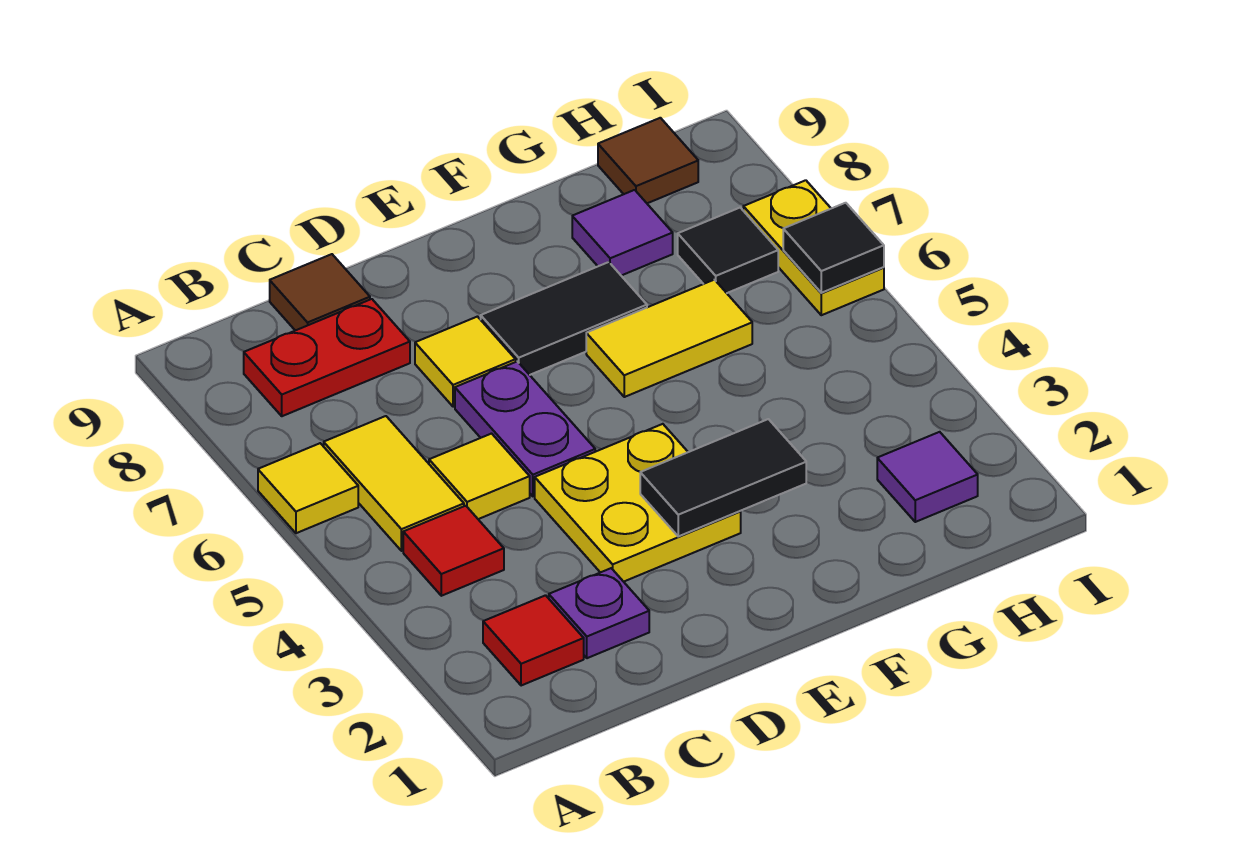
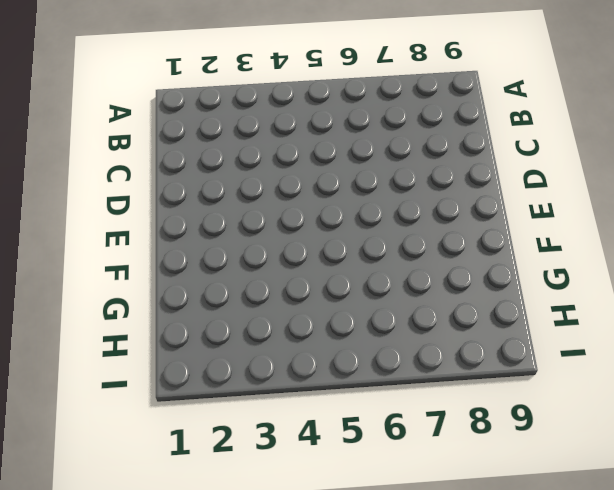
none -> yellow 1x1 tile [258,443,358,533]
none -> red 1x1 tile [483,595,584,686]
none -> red 1x1 tile [403,506,504,596]

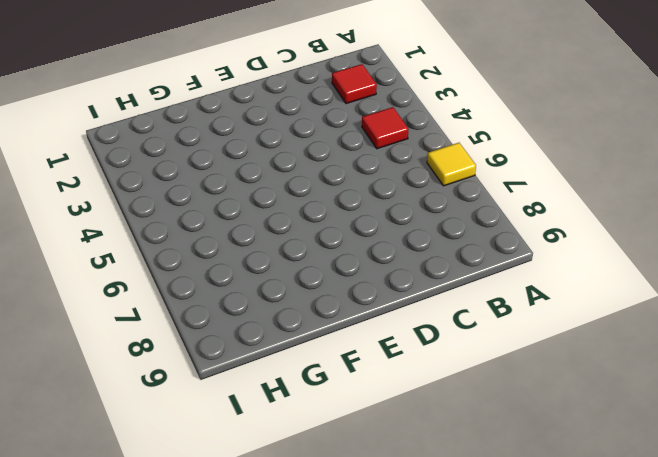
none -> yellow 1x2 tile [324,416,464,551]
none -> red 1x2 plate [244,299,410,416]
none -> purple 1x1 plate [549,568,649,658]

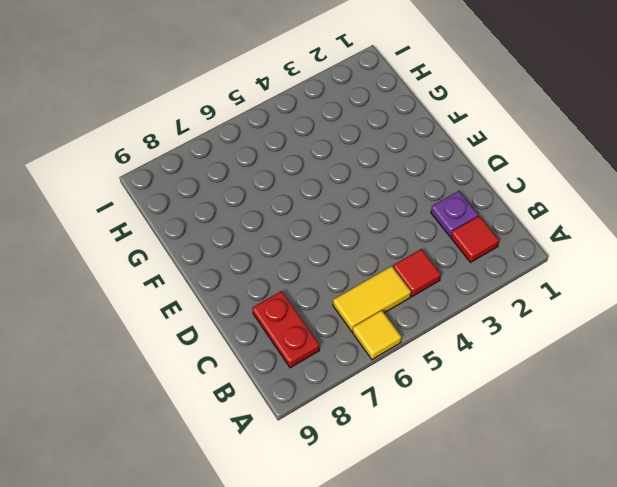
none -> yellow 1x1 tile [429,434,530,519]
none -> brown 1x1 tile [270,254,370,331]
none -> yellow 2x2 plate [535,424,741,582]

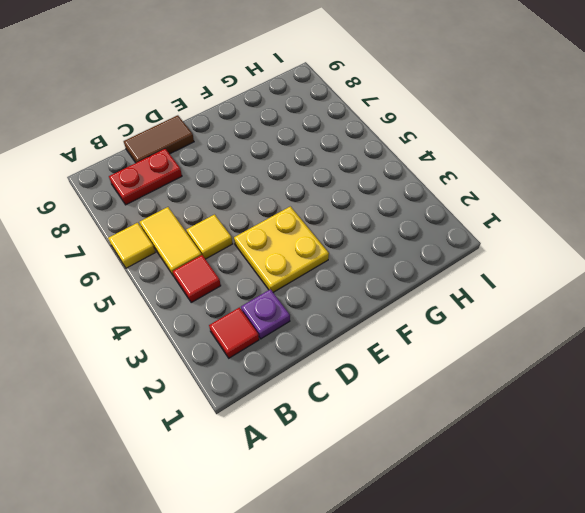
brown 1x2 tile [124,115,194,163] -> brown 1x1 tile [270,254,370,331]
none -> purple 1x2 plate [455,361,595,496]
none -> yellow 1x1 tile [415,317,516,407]
none -> black 1x2 tile [481,262,647,375]

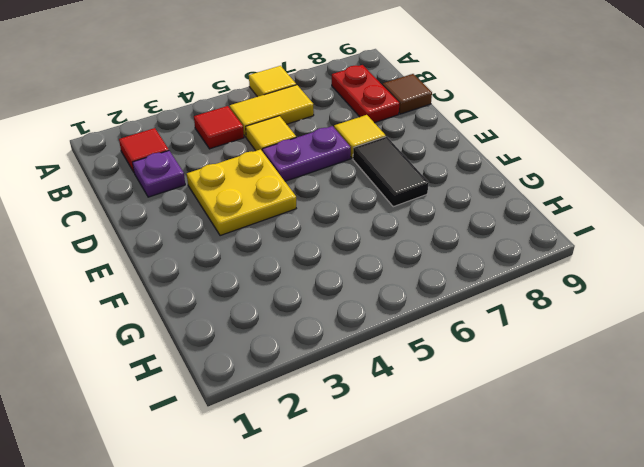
none -> yellow 1x2 tile [586,280,752,397]
none -> purple 1x1 tile [572,190,673,276]
none -> purple 1x1 tile [877,432,978,522]

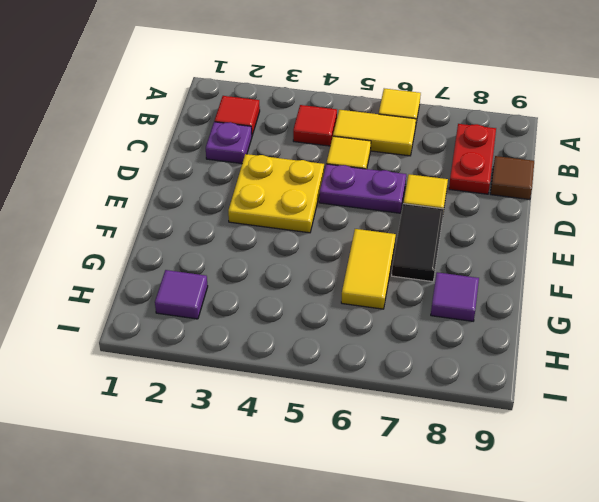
none -> black 1x1 tile [678,208,778,293]
none -> brown 1x1 tile [598,118,698,203]
none -> yellow 1x2 plate [743,180,884,315]

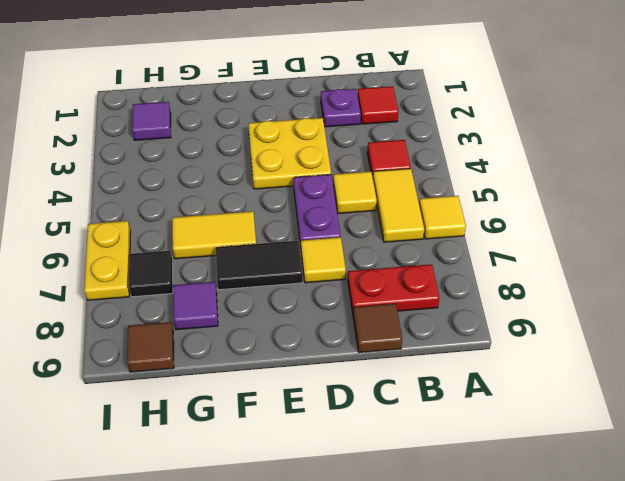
none -> black 1x2 tile [640,419,806,536]
none -> black 1x1 tile [783,203,884,293]

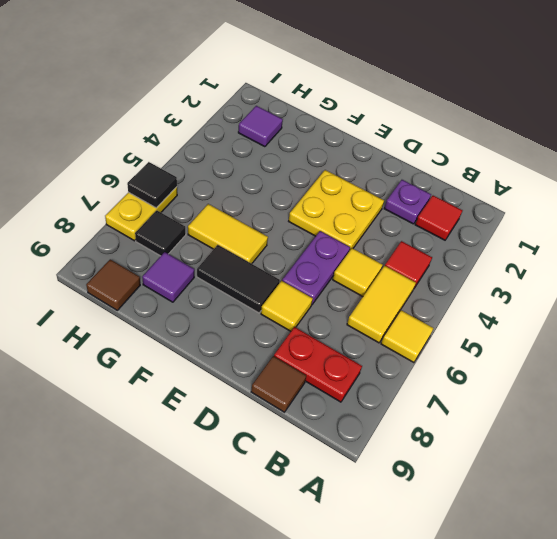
none -> black 1x2 tile [640,419,806,536]

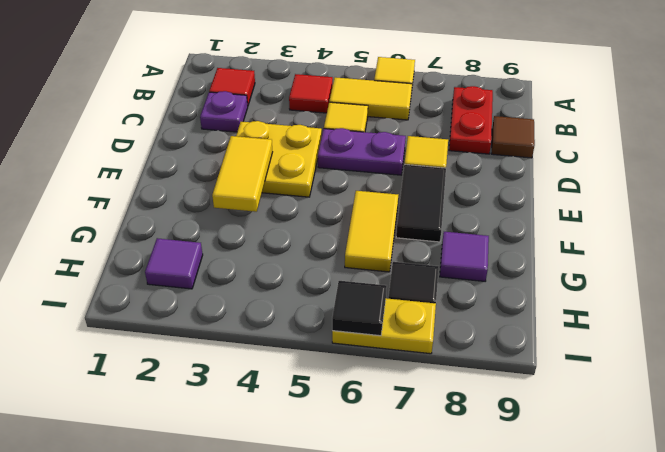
yellow 1x2 tile [212,136,272,212] -> black 1x2 tile [640,419,806,536]
none -> brown 1x1 tile [598,118,698,203]

